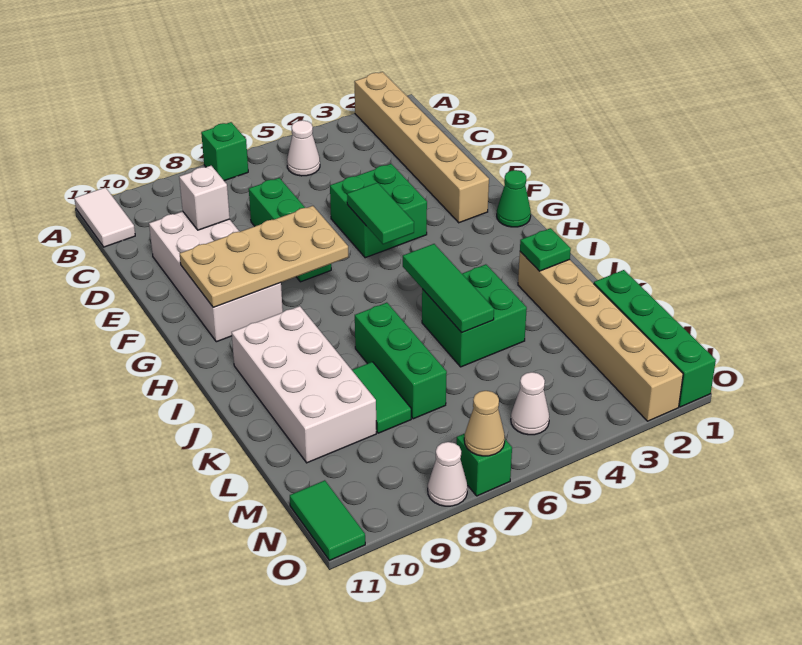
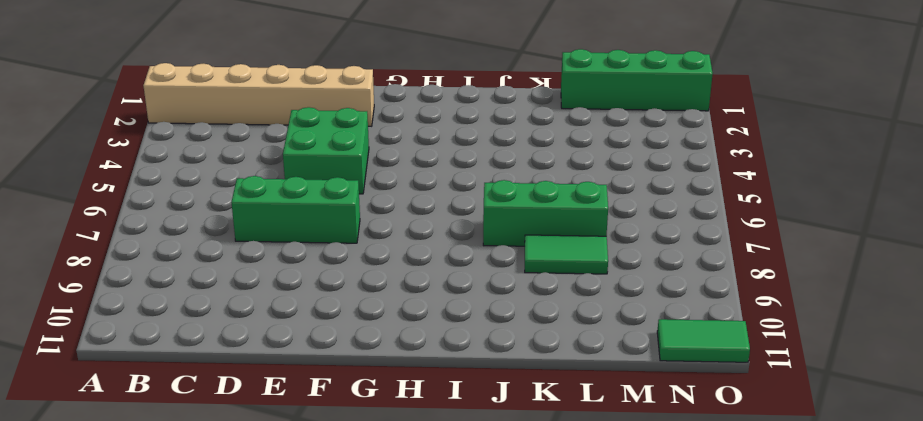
none -> green 1x1 brick [201,122,248,181]
none -> white 1x2 tile [74,187,135,247]
none -> white 1x1 cone [287,120,320,176]

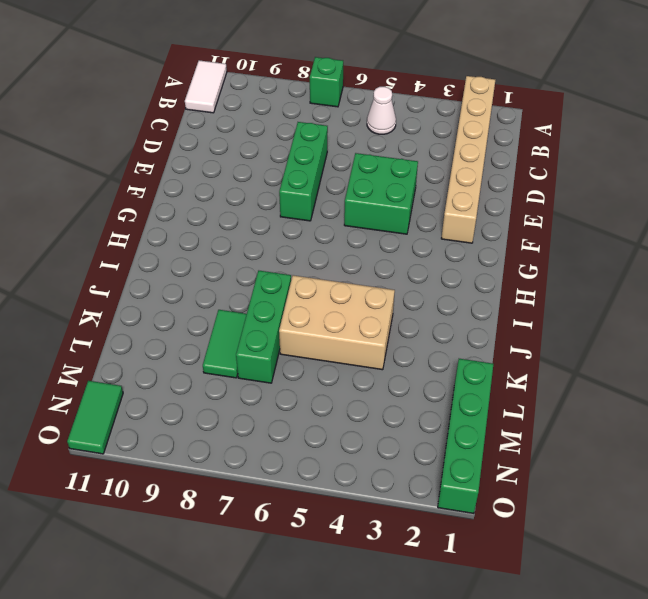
tan 2x3 brick [279,275,395,370] -> green 2x2 brick [422,264,527,367]
none -> white 2x4 brick [149,211,283,342]
none -> green 1x1 cone [497,170,531,227]
none -> white 2x4 brick [232,306,376,463]

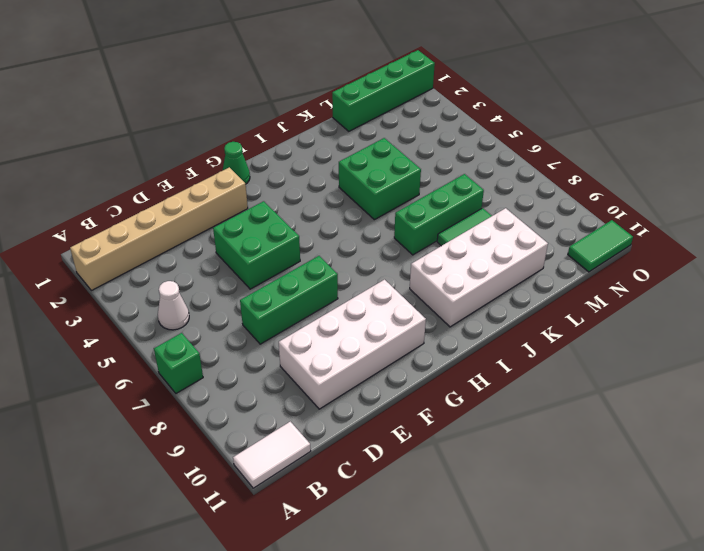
none -> tan 1x6 brick [518,252,683,421]
none -> white 1x1 cone [511,372,549,435]
none -> green 1x1 brick [457,434,512,496]

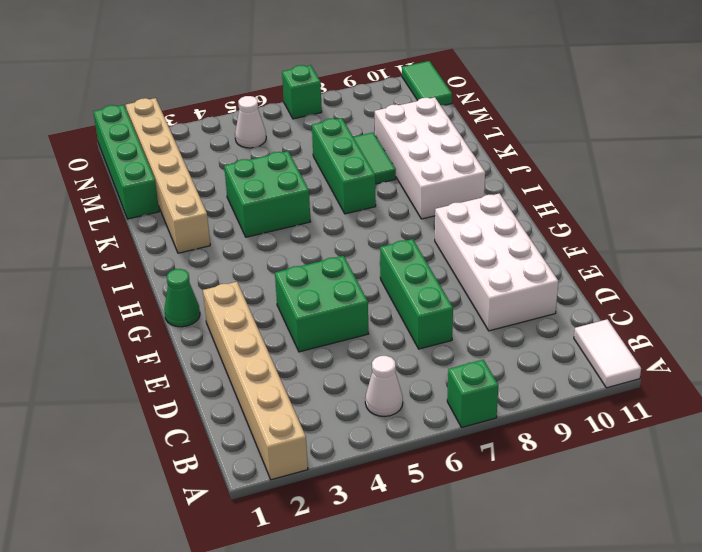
none -> white 1x1 cone [428,442,468,506]
none -> white 1x1 brick [179,166,230,230]
none -> green 1x2 tile [347,183,414,244]

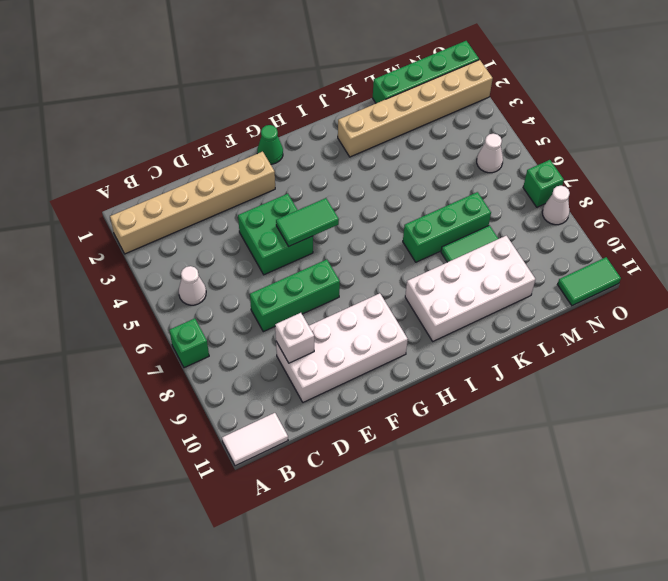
none -> green 2x2 brick [422,264,527,367]
none -> tan 2x4 plate [180,206,348,307]
none -> green 1x3 tile [403,244,494,333]

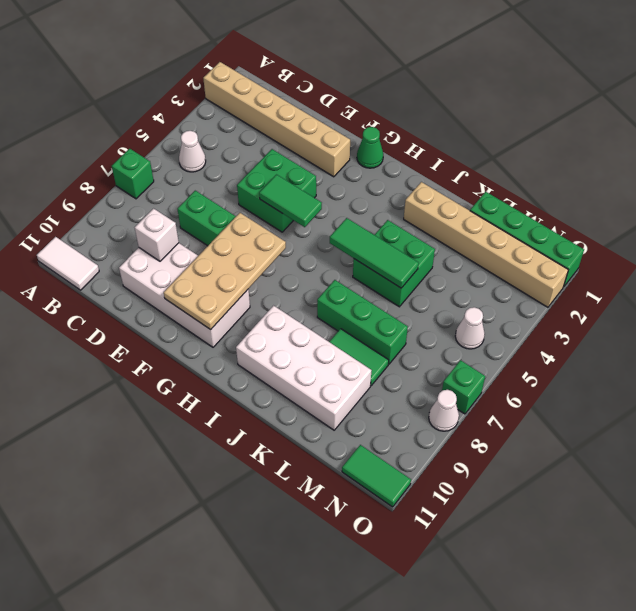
none -> green 1x1 plate [520,228,571,271]
none -> tan 1x1 cone [464,391,505,456]

